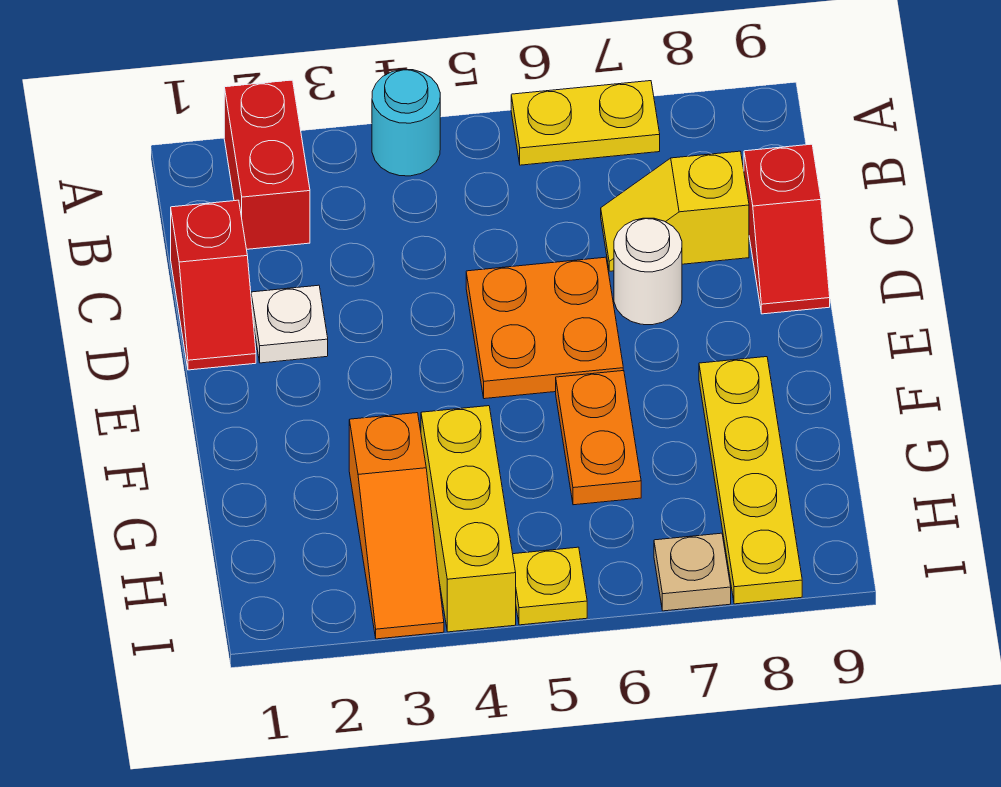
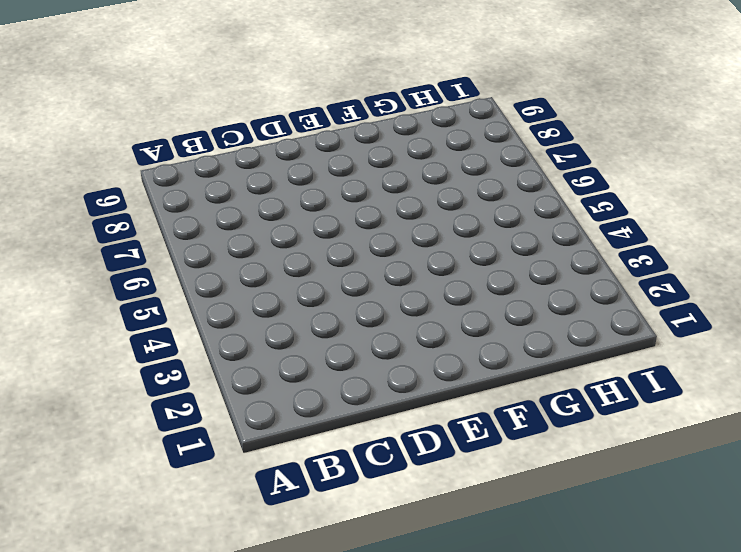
none -> red 1x2 brick [224,80,310,249]
none -> cyan 1x1 round brick [372,69,440,176]
none -> yellow 1x2 plate [511,81,660,165]

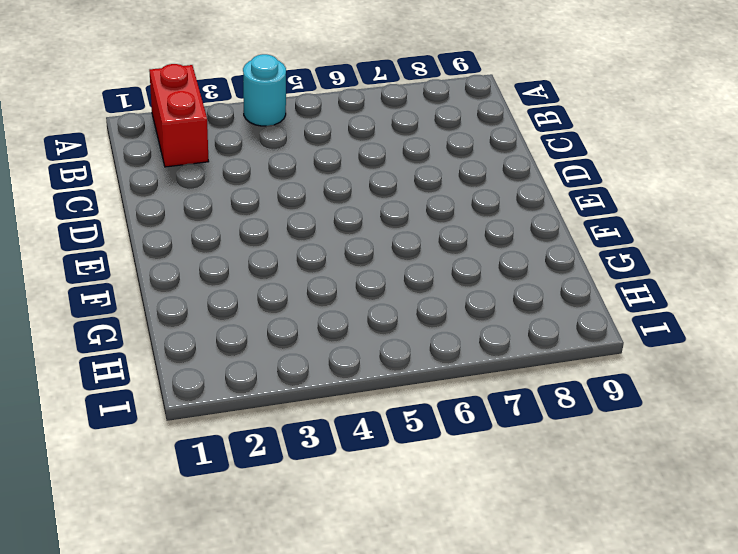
none -> yellow 1x2 plate [511,81,660,165]
none -> red 1x2 slope [171,200,256,370]
none -> yellow 1x2 slope [601,151,749,271]

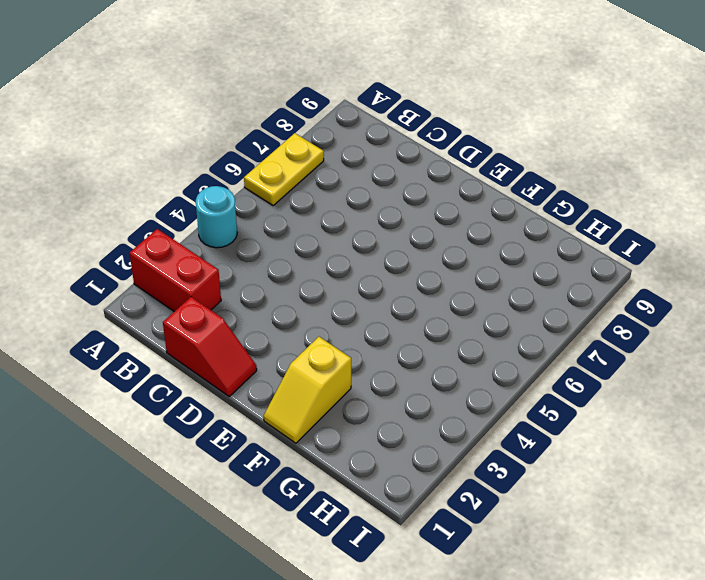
yellow 1x2 slope [264,337,351,443] -> yellow 1x2 slope moved to [601,151,749,271]
none -> red 1x2 slope [744,144,830,314]
none -> white 1x1 plate [251,285,328,363]
none -> orange 2x2 plate [466,257,623,399]

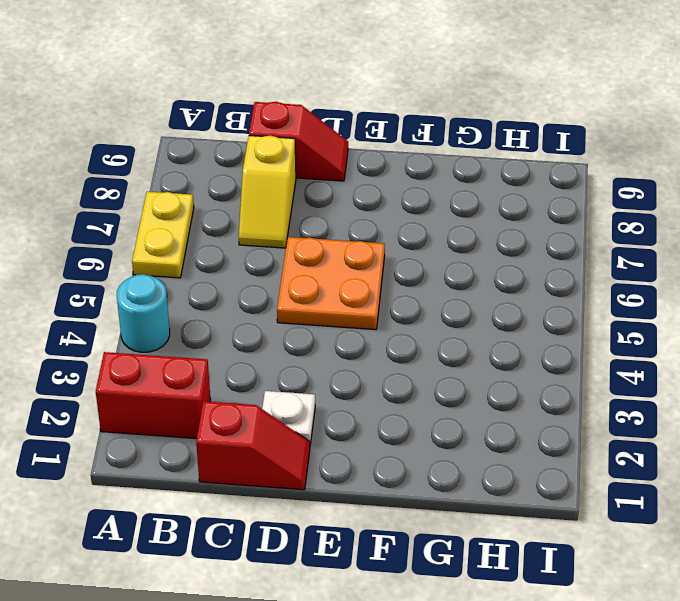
none -> white 1x1 round brick [614,218,682,325]
none -> orange 1x2 plate [556,371,641,505]
none -> yellow 1x4 plate [699,357,802,604]

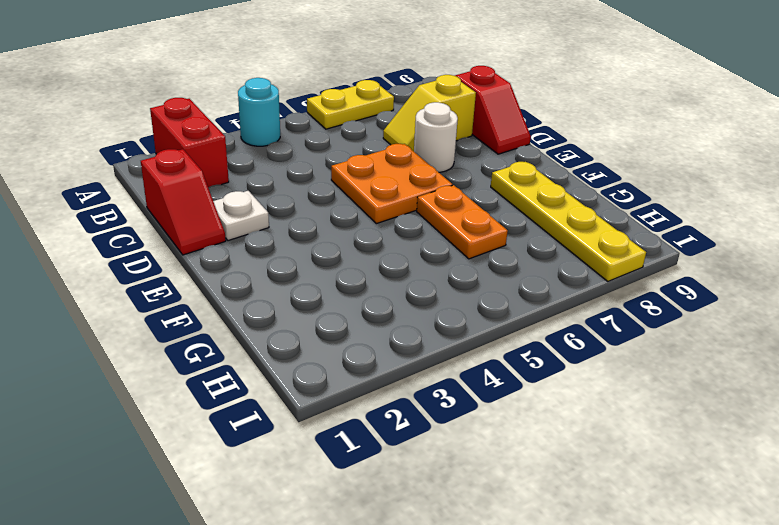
none -> orange 1x3 slope [349,413,444,639]
none -> yellow 1x3 brick [421,406,516,632]
none -> yellow 1x1 plate [513,547,587,625]

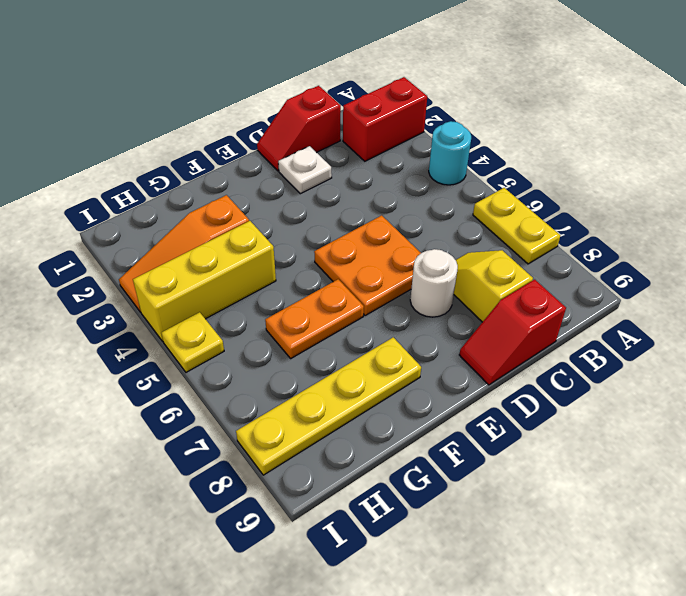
none -> tan 1x1 plate [654,533,731,611]

